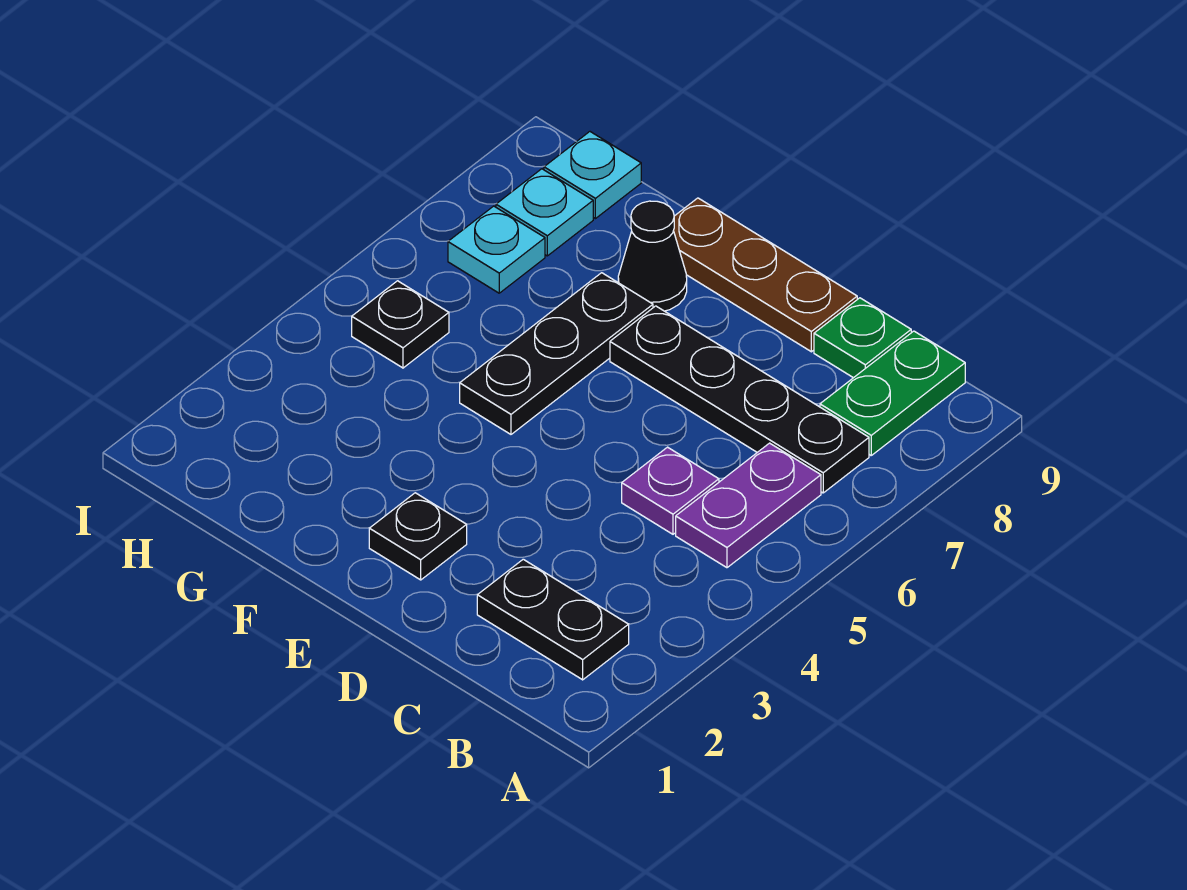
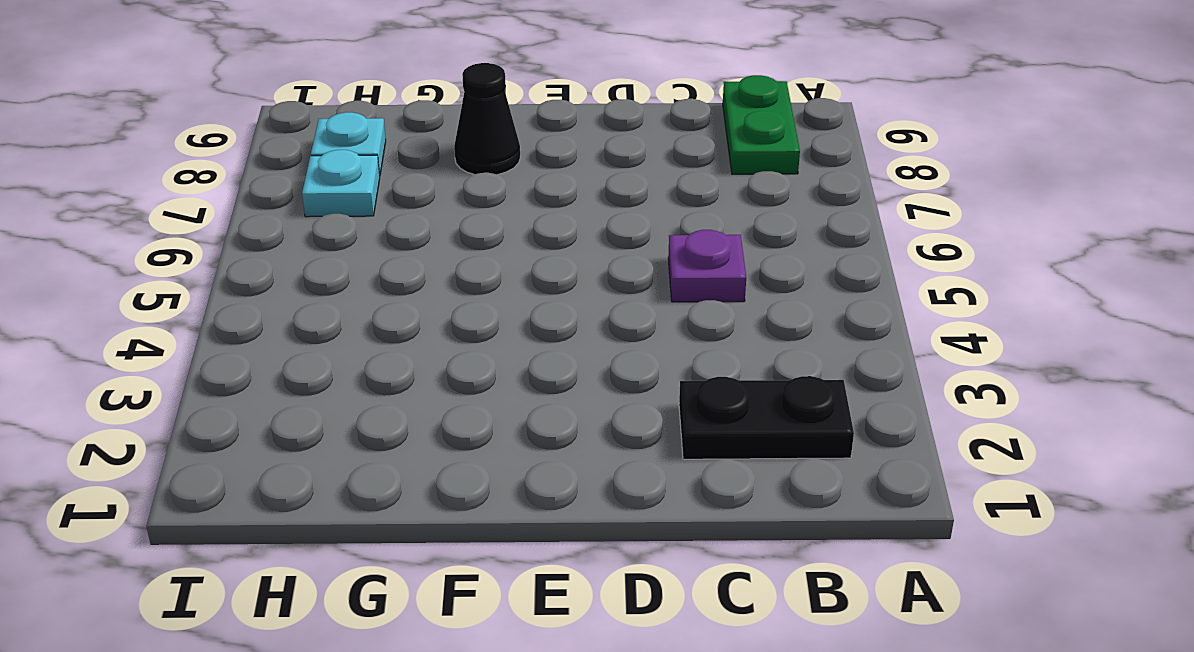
none -> purple 1x2 plate [676,443,821,568]
none -> black 1x4 plate [610,306,869,493]
none -> green 1x1 plate [814,298,911,378]

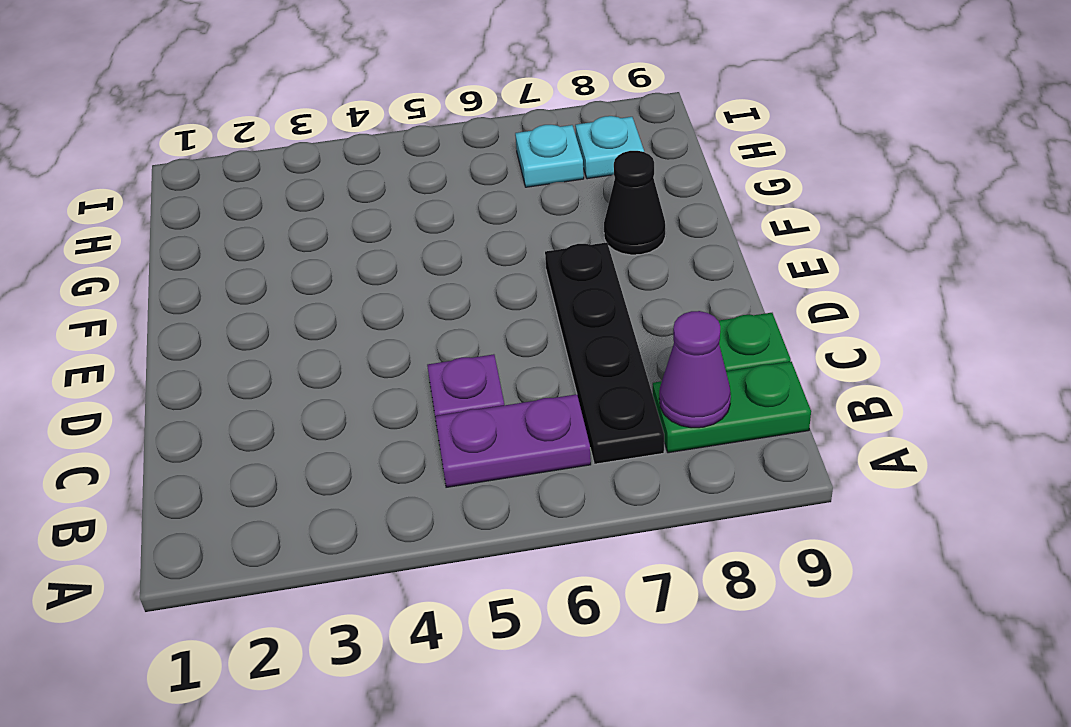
purple 1x1 cone [659,311,731,428] -> none
none -> black 1x2 plate [477,559,629,680]
none -> brown 1x3 plate [674,198,857,352]
none -> black 1x1 plate [369,493,467,580]

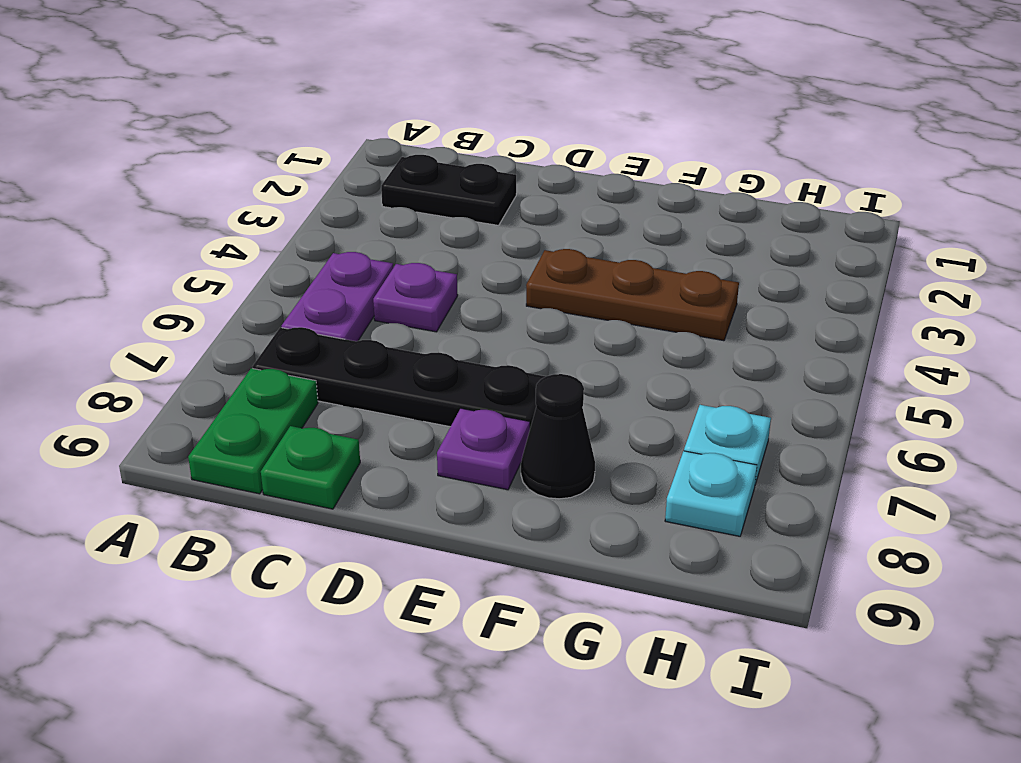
brown 1x3 plate [526,249,739,341] -> brown 1x3 plate moved to [674,198,857,352]
purple 1x1 plate [437,408,530,490] -> none
none -> black 1x1 plate [369,493,467,580]
none -> black 1x3 plate [460,273,653,434]
none -> black 1x1 plate [352,281,449,368]

